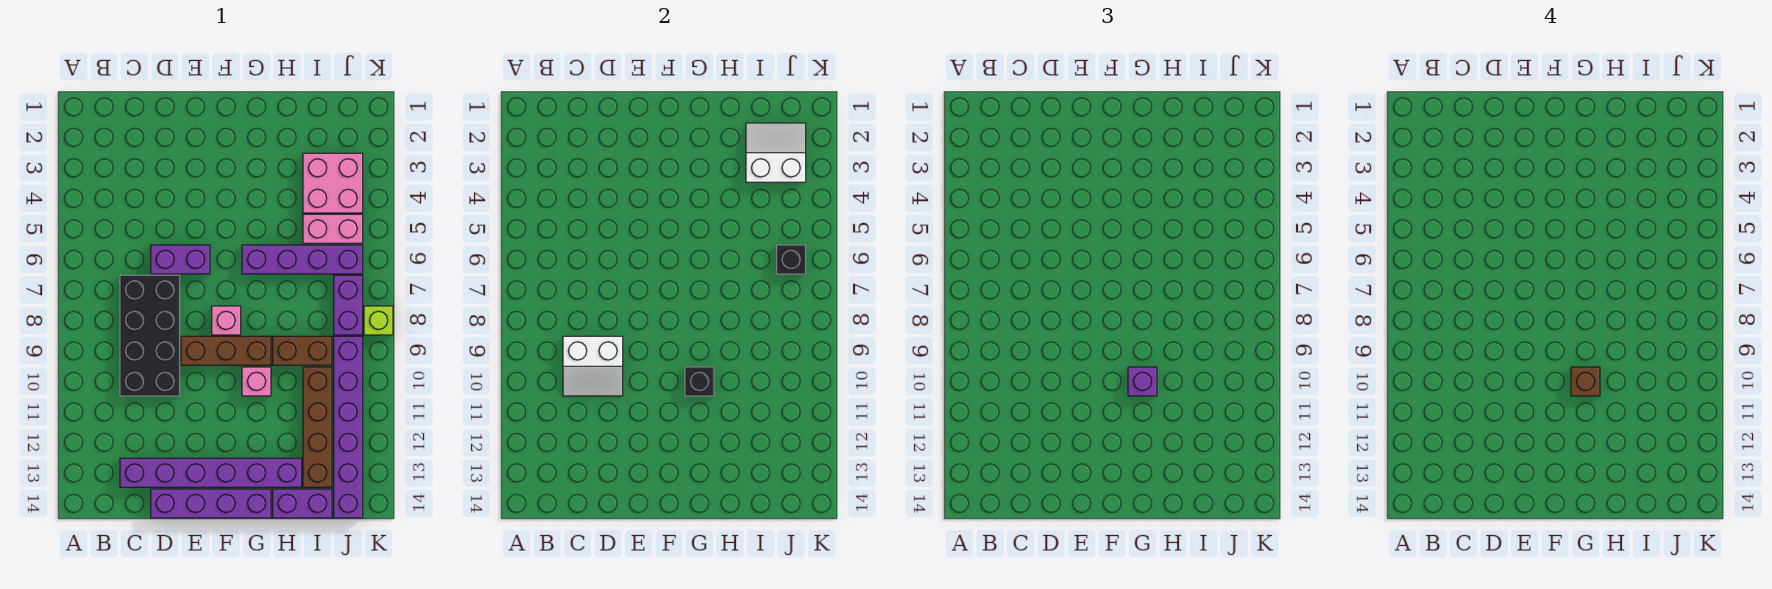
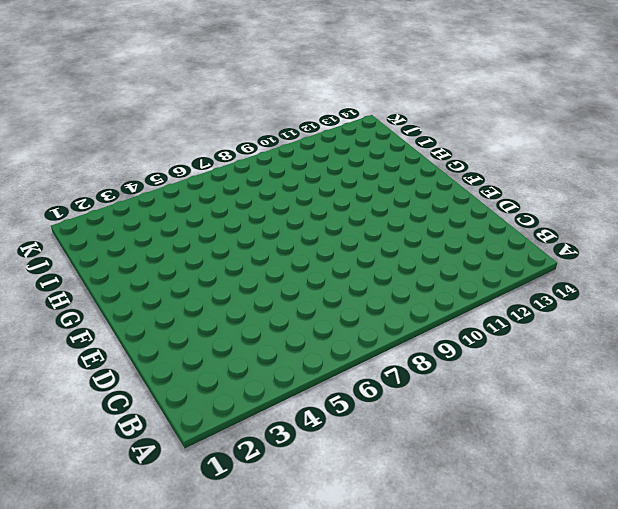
none -> black 2x4 brick [120,275,180,396]
none -> purple 1x6 brick [120,458,302,487]
none -> purple 1x2 brick [151,245,210,274]

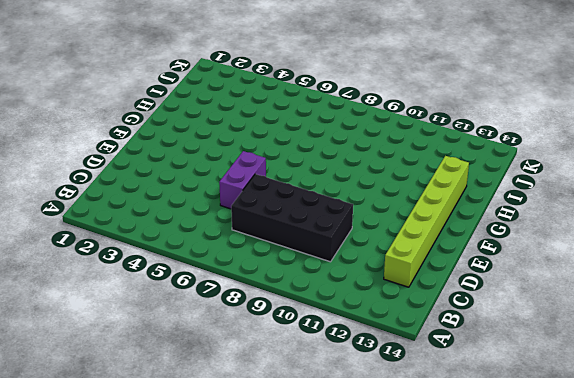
lime 1x6 brick [384,156,469,287] -> purple 1x6 brick [120,458,302,487]
none -> purple 1x4 brick [151,489,271,518]
none -> brown 1x3 brick [181,336,271,365]
none -> pink 1x1 brick [212,306,241,335]

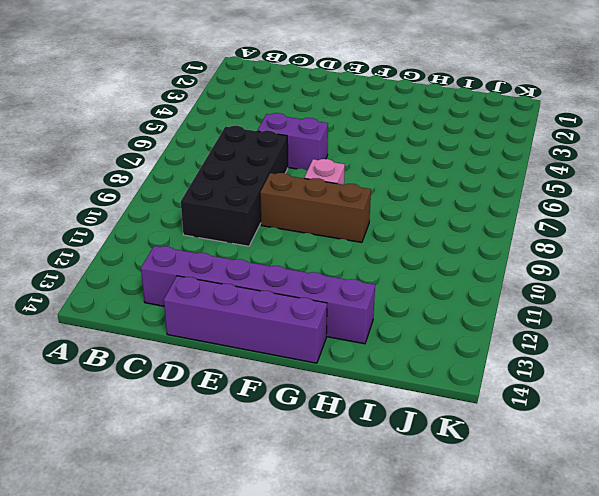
none -> purple 1x4 brick [242,245,363,274]
none -> pink 1x1 brick [242,367,271,396]
none -> brown 1x2 brick [273,336,332,365]

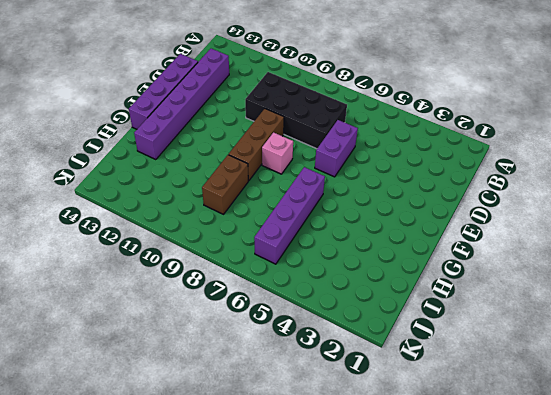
none -> pink 1x1 brick [242,367,271,396]
none -> purple 1x2 brick [273,489,332,518]
none -> pink 2x2 brick [303,153,363,213]

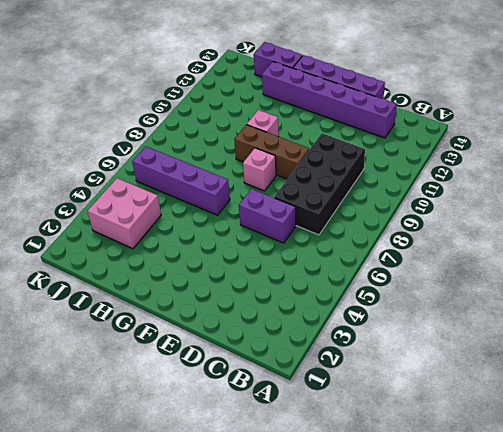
none -> brown 1x2 brick [273,336,332,365]
none -> pink 1x2 brick [303,214,363,243]
none -> brown 1x4 brick [303,367,332,487]

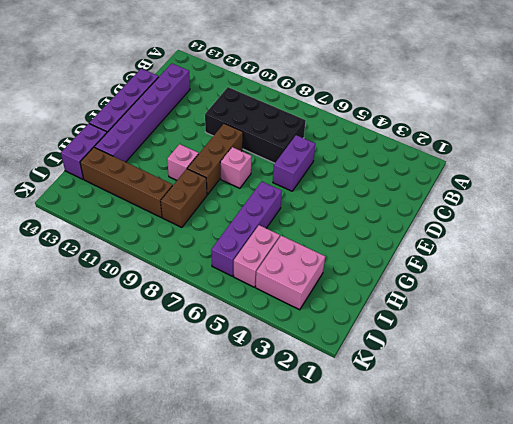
none -> purple 1x2 brick [334,275,363,335]
none -> purple 1x6 brick [334,336,363,518]
none -> lime 1x1 brick [364,306,393,335]

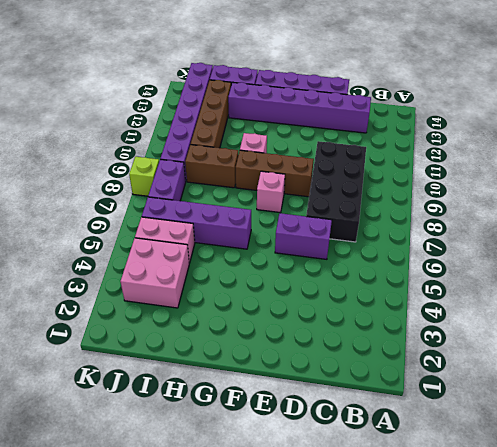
none -> white 2x2 slope [563,336,623,396]
none -> black 1x1 brick [685,367,714,396]
none -> white 2x2 slope [746,123,806,182]

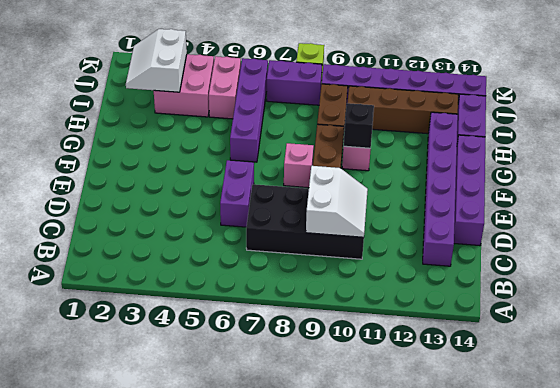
none -> black 1x1 brick [777,245,806,274]
none -> purple 1x1 brick [1128,367,1157,396]
none -> brown 1x1 brick [1571,367,1600,396]

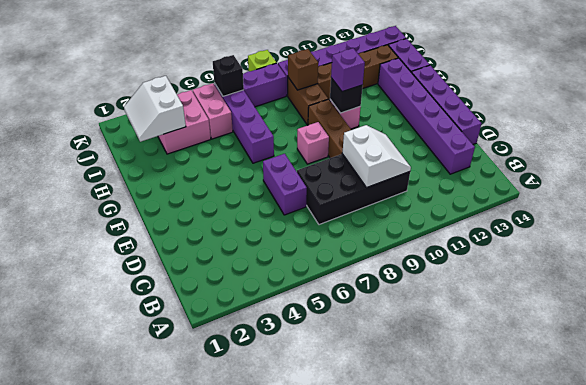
brown 1x1 brick [288,49,318,90] -> brown 1x1 brick moved to [1571,367,1600,396]

